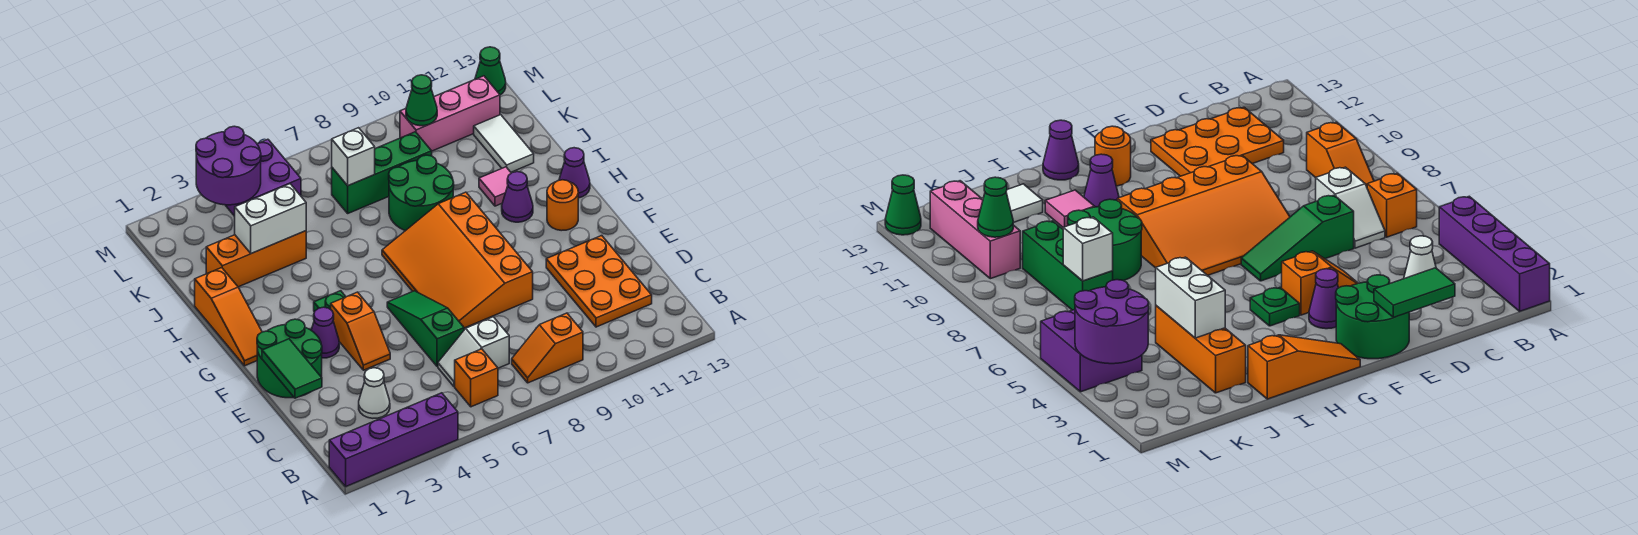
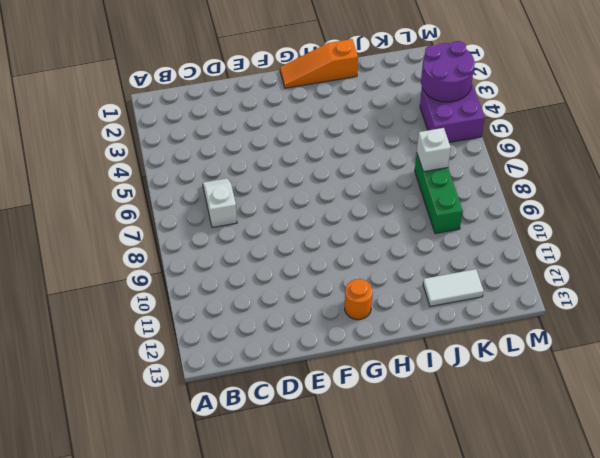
none -> purple 1x4 brick [329,393,458,486]
none -> orange 1x1 brick [455,349,498,407]
none -> orange 1x2 slope [512,313,583,383]

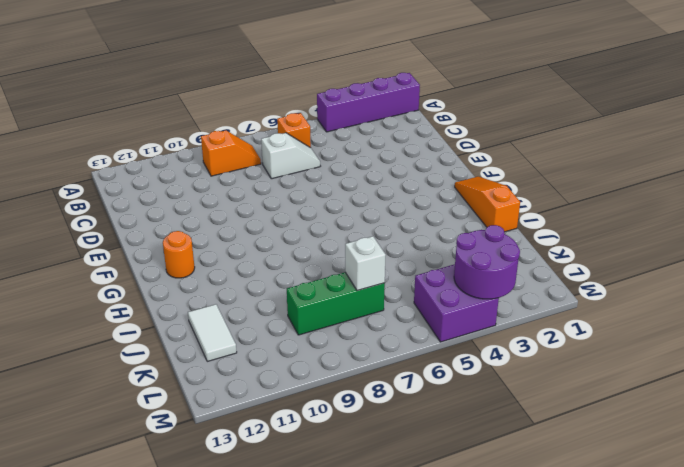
none -> white 1x1 cone [359,368,390,418]
none -> orange 2x3 plate [546,236,652,327]
none -> green 1x3 slope [387,291,464,367]

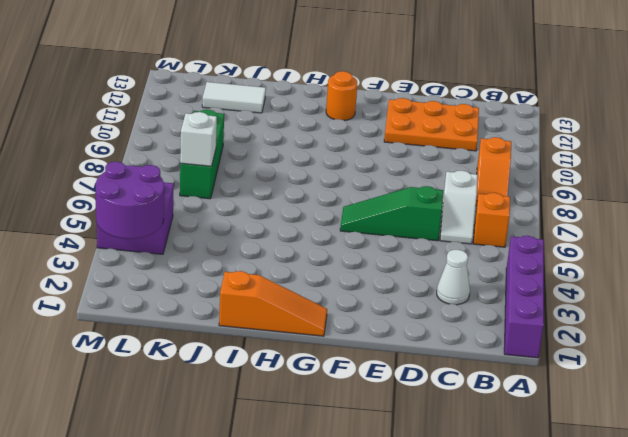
none -> green 2x2 round brick [257,319,322,398]
none -> orange 1x2 slope [331,292,390,370]
none -> orange 3x4 slope [382,192,533,328]

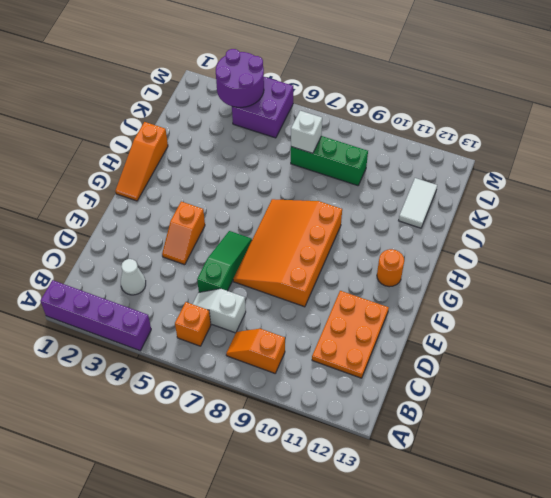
none -> green 2x2 round brick [257,319,322,398]
none -> purple 1x1 cone [311,307,339,358]
none -> green 1x1 plate [314,291,346,312]

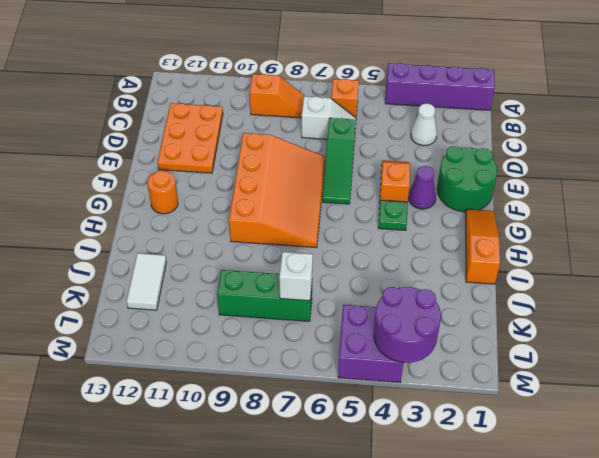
none -> purple 1x1 cone [502,172,533,222]
none -> purple 1x1 cone [559,148,590,198]
none -> green 2x2 round brick [389,155,454,231]

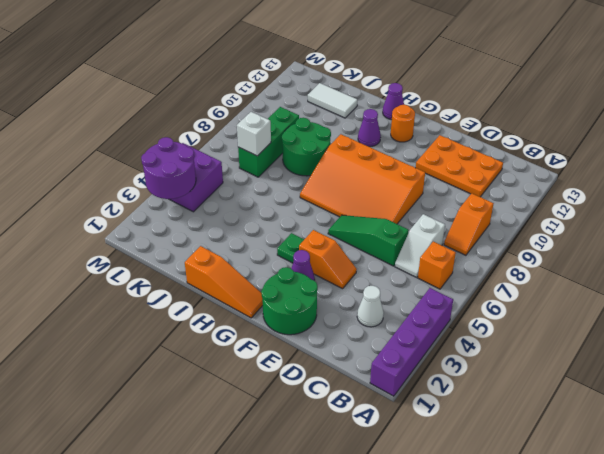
none -> pink 1x1 tile [479,167,511,206]
none -> orange 1x3 brick [206,231,306,287]
none -> pink 1x3 brick [400,76,500,151]

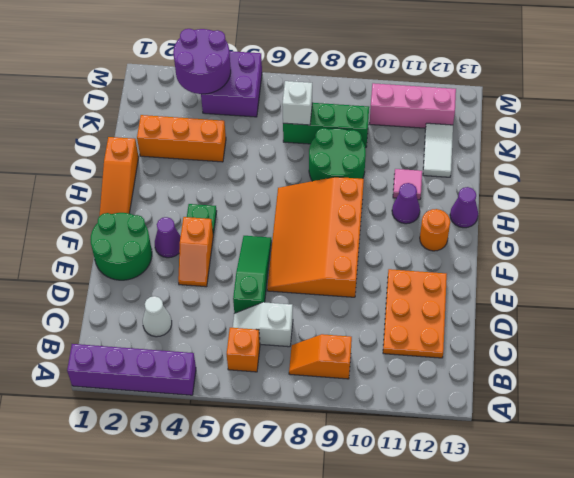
none -> green 1x1 cone [475,47,506,95]
none -> green 1x2 tile [262,339,322,398]
none -> white 1x2 brick [235,184,306,254]

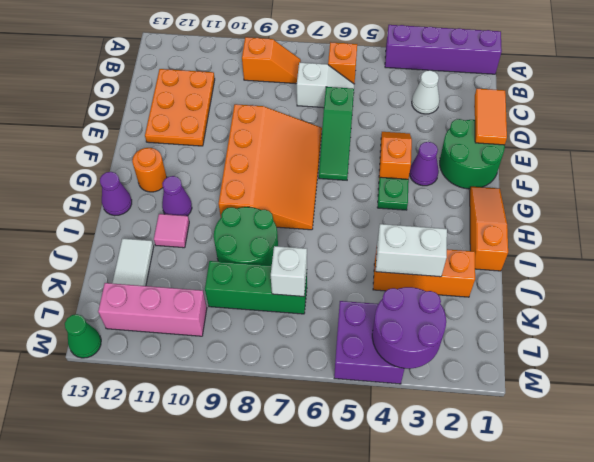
orange 1x2 tile [475,89,507,145] -> green 1x2 tile [262,339,322,398]
none -> green 1x1 cone [406,75,437,126]

